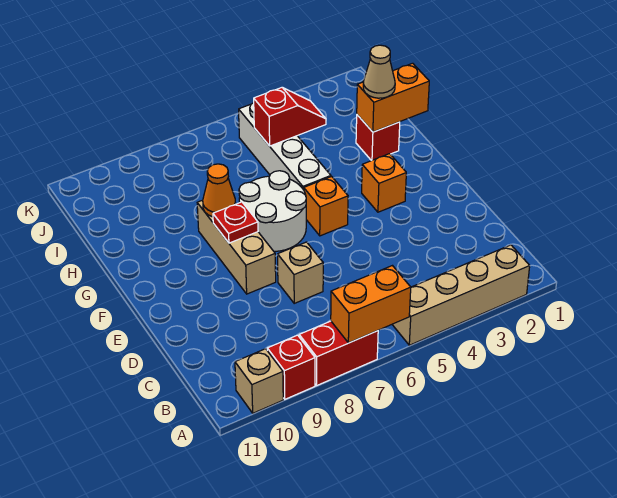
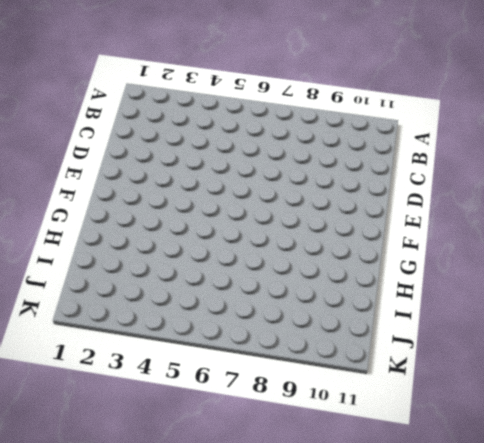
none -> tan 1x4 brick [392,245,530,345]
none -> red 1x2 brick [299,321,378,386]
none -> red 1x1 brick [267,335,315,399]

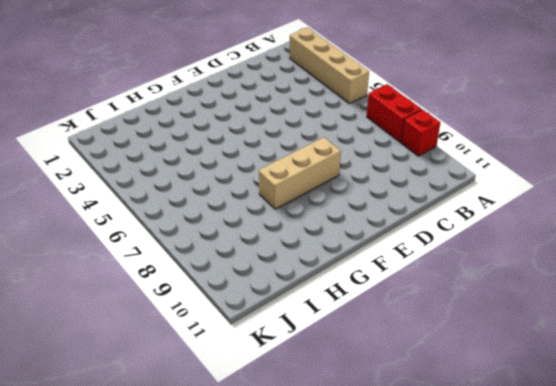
none -> tan 1x1 brick [235,349,283,413]
none -> tan 1x1 brick [278,242,323,303]
none -> orange 1x1 brick [362,154,406,212]

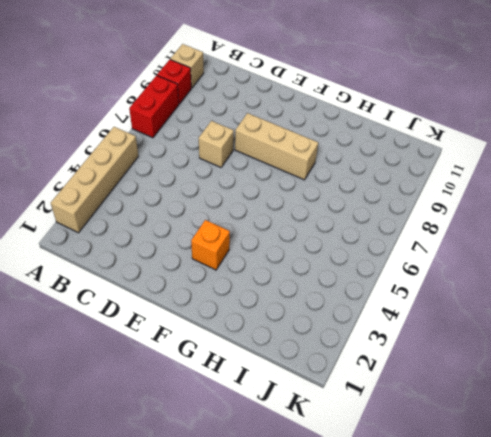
none -> orange 1x1 brick [304,177,348,236]
none -> white 2x2 round brick [239,171,306,251]
none -> white 1x4 brick [239,103,331,190]

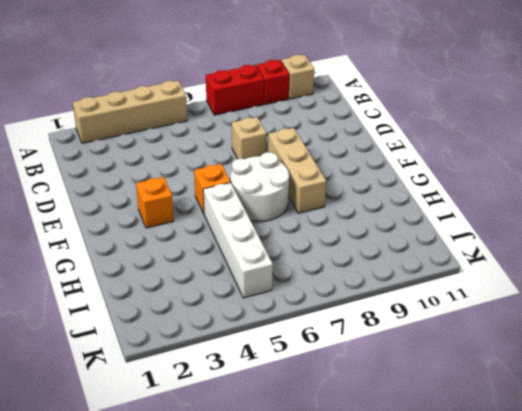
none -> red 1x1 brick [356,115,400,161]
none -> orange 1x2 brick [331,266,411,343]
none -> red 1x1 plate [213,202,258,243]

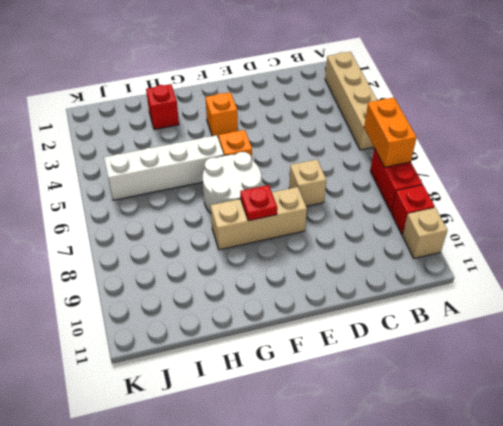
none -> orange 1x1 cone [203,164,235,217]
none -> orange 1x2 brick [357,63,429,132]
none -> red 1x2 slope [254,88,326,146]

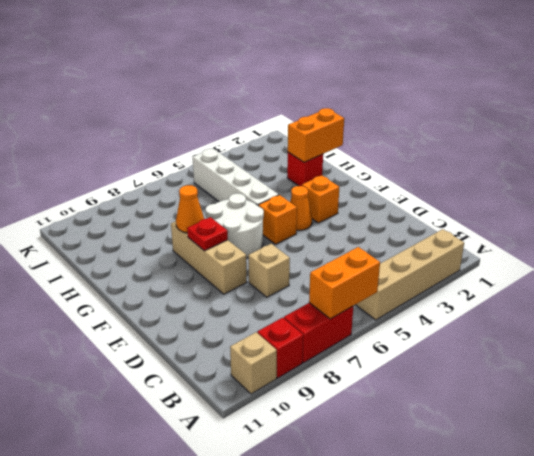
orange 1x1 cone [290,186,312,230] -> none
none -> red 1x2 slope [254,88,326,146]
none -> tan 1x1 cone [363,45,395,98]

